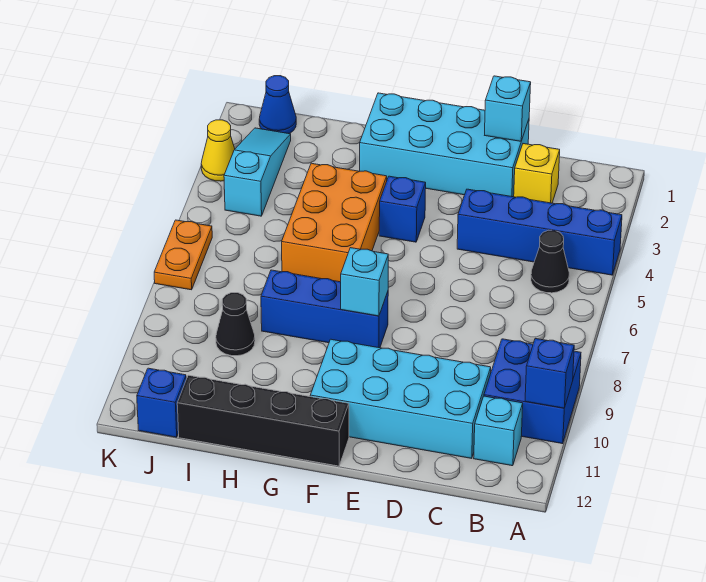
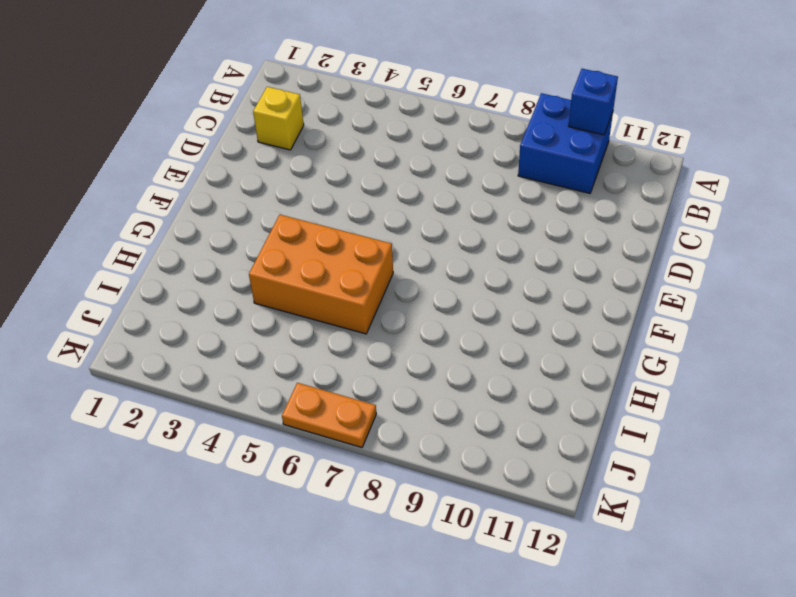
none -> blue 1x4 brick [457,189,622,275]
none -> black 1x1 cone [531,230,569,293]
none -> cyan 1x1 brick [474,396,523,466]

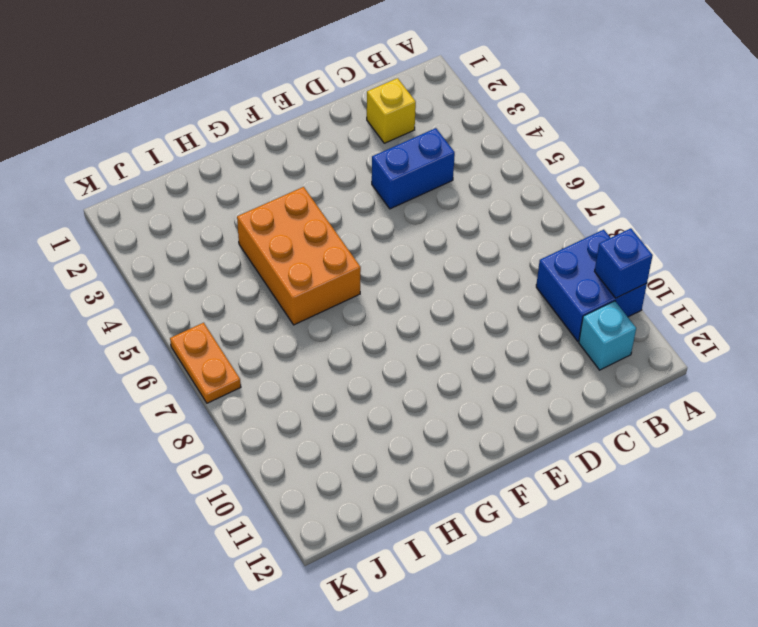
blue 1x2 brick [372,128,455,209] -> blue 1x4 brick [457,189,622,275]
none -> black 1x1 cone [531,230,569,293]
none -> cyan 2x4 brick [310,339,491,458]
none -> cyan 2x4 brick [360,93,529,197]

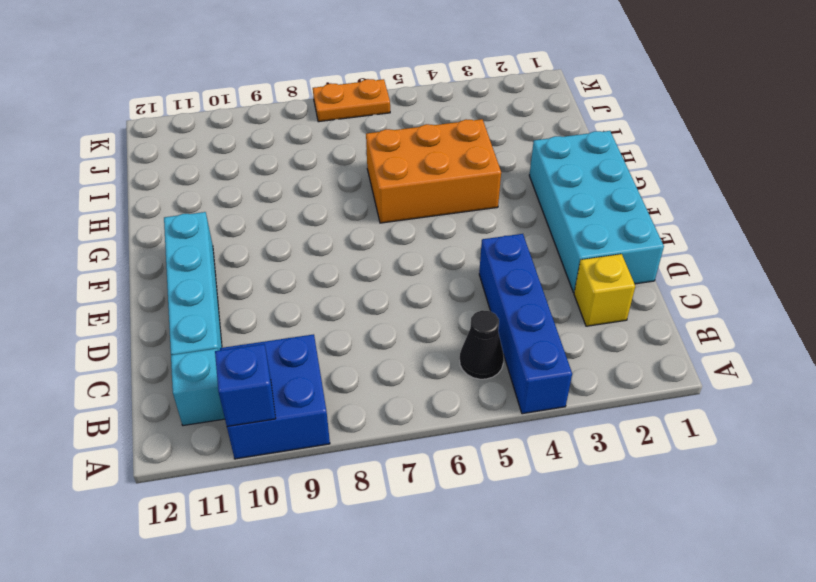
cyan 1x4 brick [164,212,222,355] -> cyan 2x4 brick [310,339,491,458]
none -> blue 1x1 brick [379,176,426,242]
none -> blue 1x3 brick [261,270,388,348]
none -> black 1x4 brick [177,375,349,466]

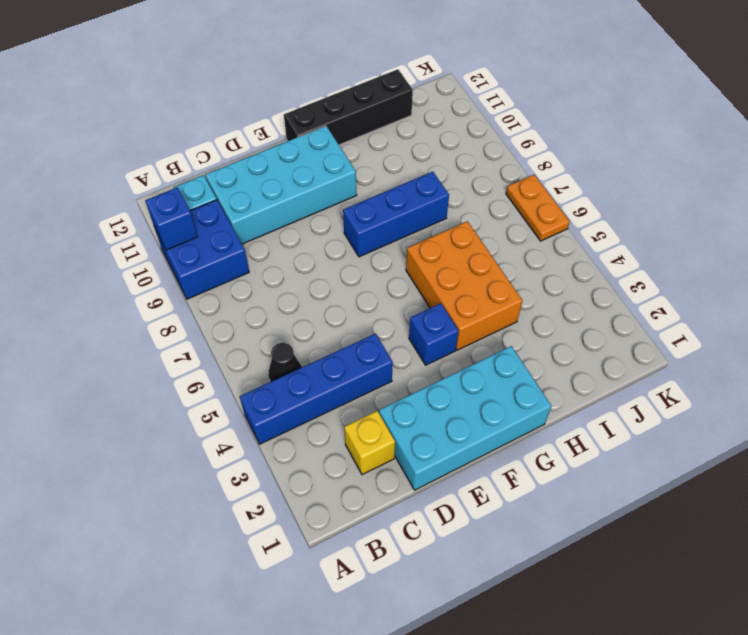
none -> black 1x1 cone [216,293,255,356]
none -> blue 1x1 cone [259,76,296,134]
none -> cyan 1x3 slope [224,128,291,216]

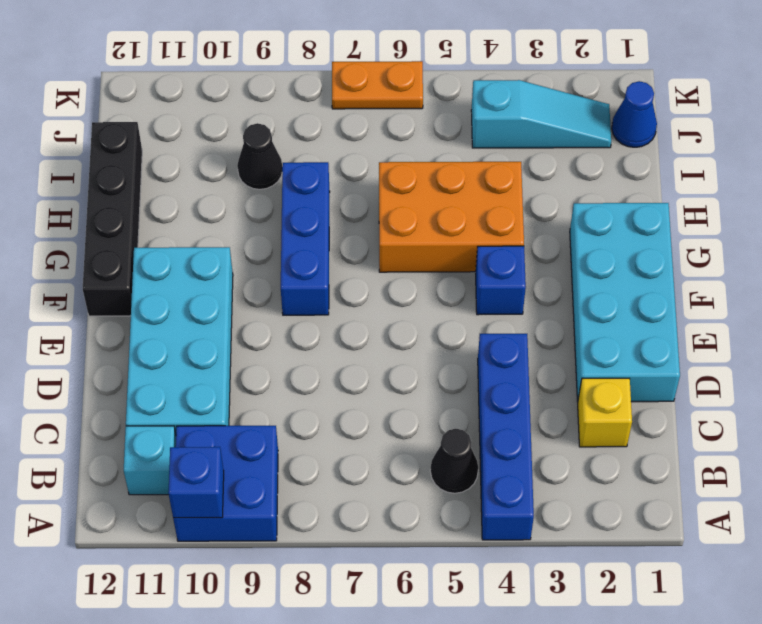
none -> blue 1x1 brick [137,368,186,437]
none -> yellow 1x1 cone [201,120,235,181]
none -> cyan 1x1 brick [485,76,531,141]

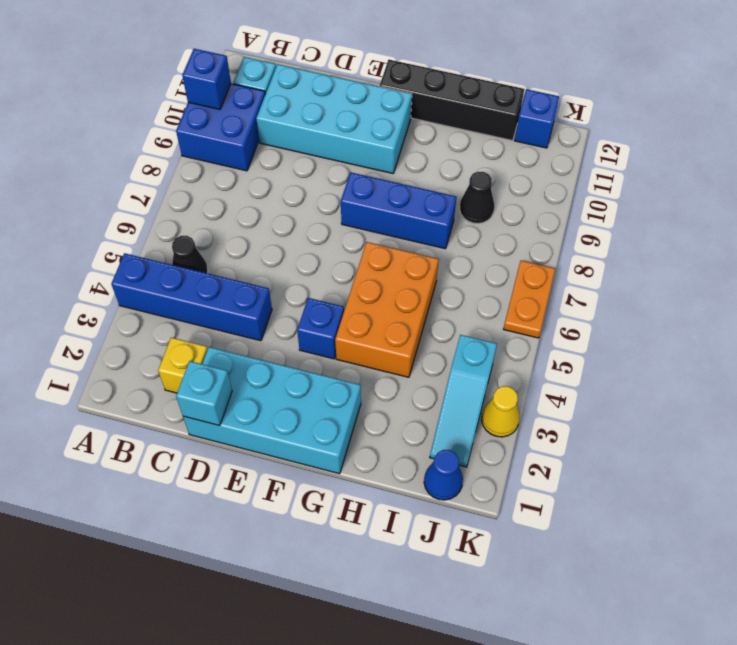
none -> cyan 1x1 brick [341,248,388,316]

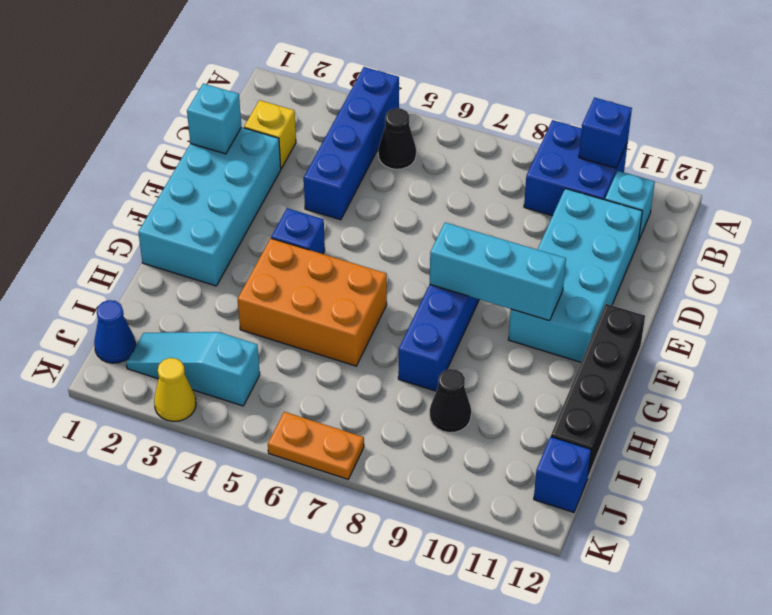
cyan 1x3 brick [430,223,566,321] -> cyan 1x1 brick [341,248,388,316]

